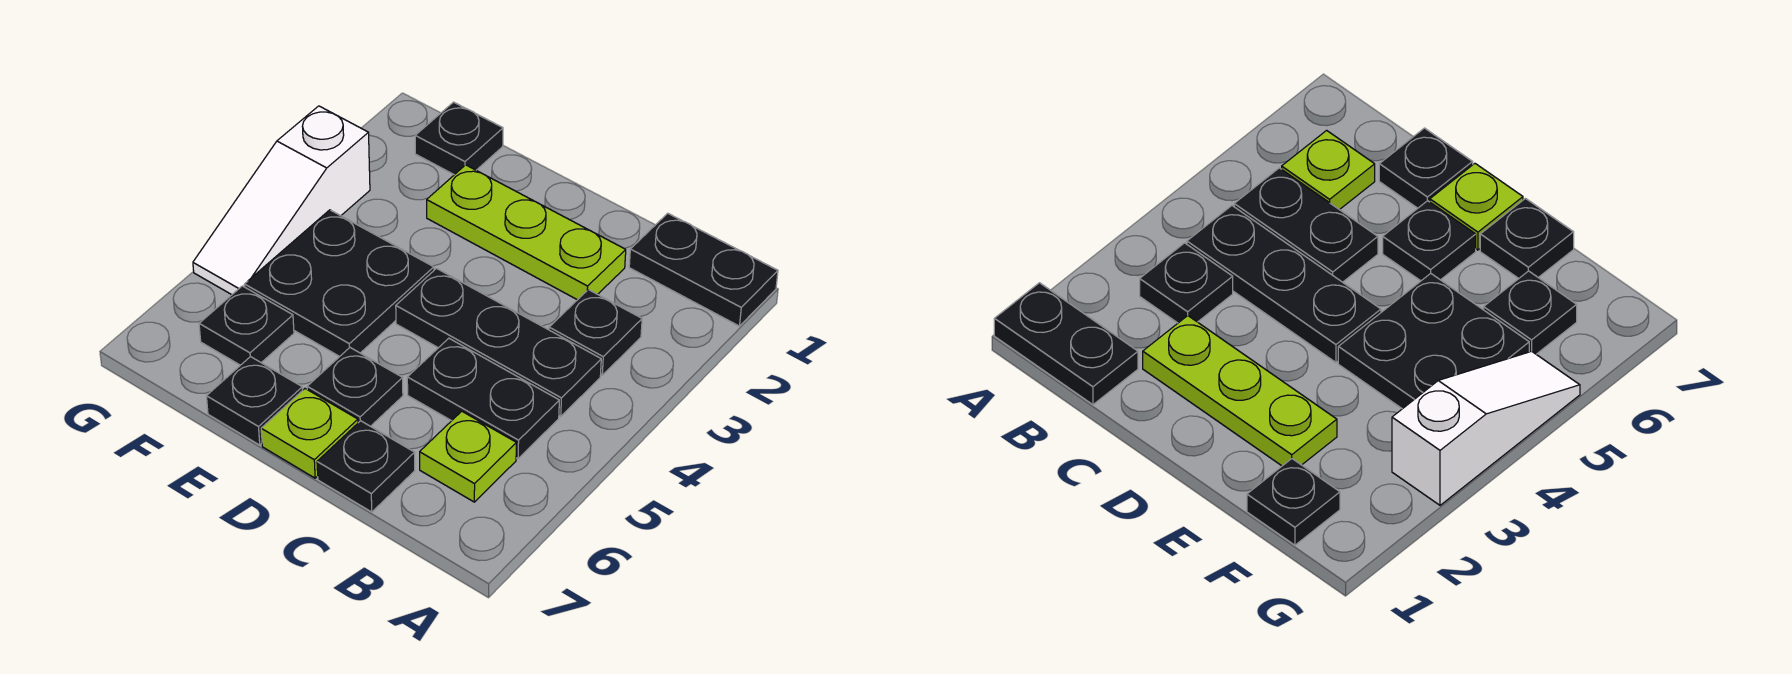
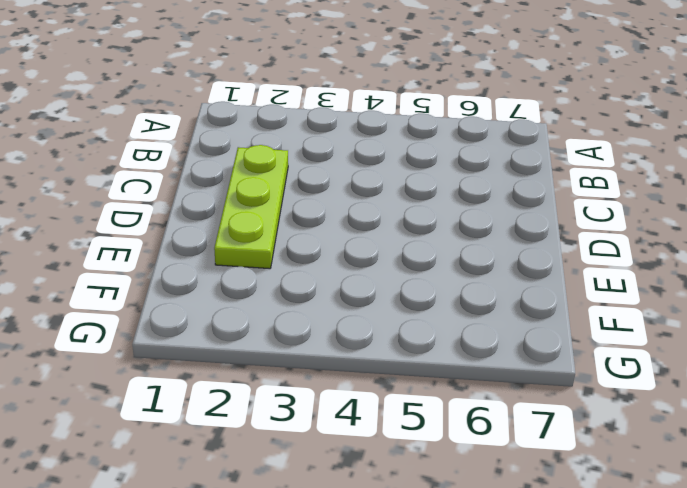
none -> black 1x2 plate [629,213,778,326]
none -> black 1x1 plate [549,290,642,375]
none -> black 1x3 plate [396,268,601,416]

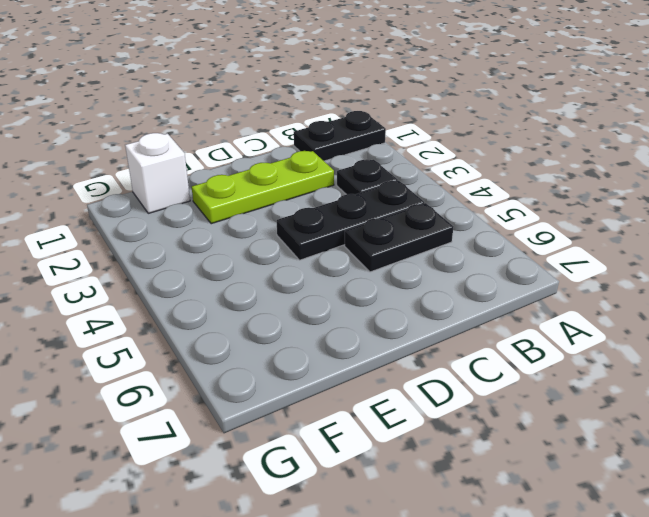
white 1x1 brick [125,133,190,213] -> black 1x1 plate [415,102,503,175]
none -> lime 1x1 plate [420,411,516,502]
none -> black 1x1 plate [317,421,415,512]
none -> black 1x1 plate [307,348,403,426]

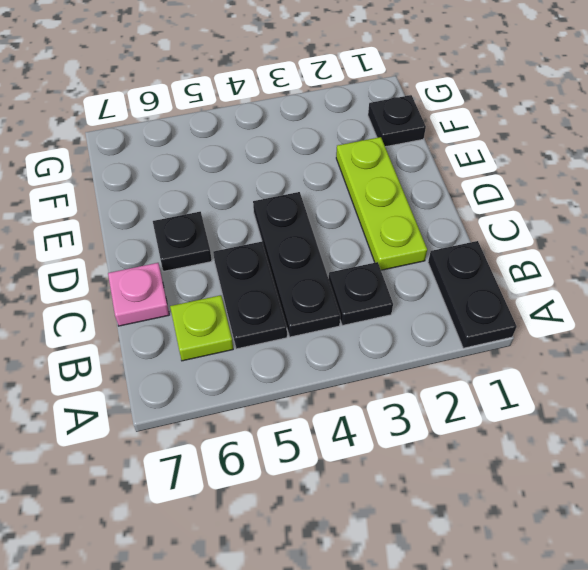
pink 1x1 plate [108,263,169,326] -> black 1x1 plate [317,421,415,512]
none -> lime 1x1 plate [261,389,358,478]
none -> black 2x2 plate [244,210,434,357]
none -> black 1x1 plate [206,357,303,445]

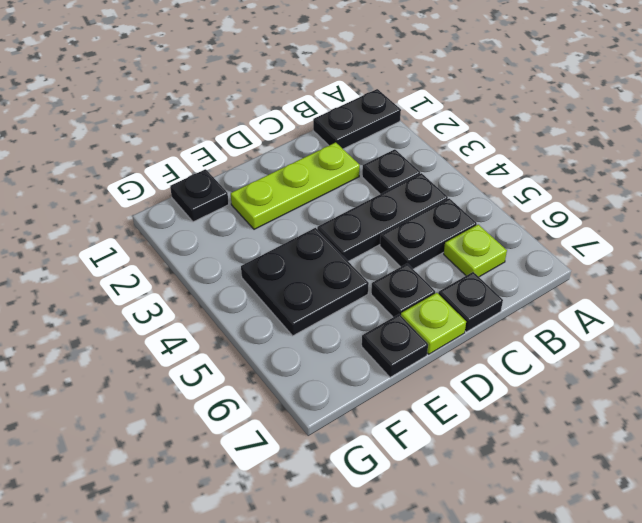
none -> black 1x1 plate [199,286,294,365]
none -> white 1x3 slope [193,106,370,295]

